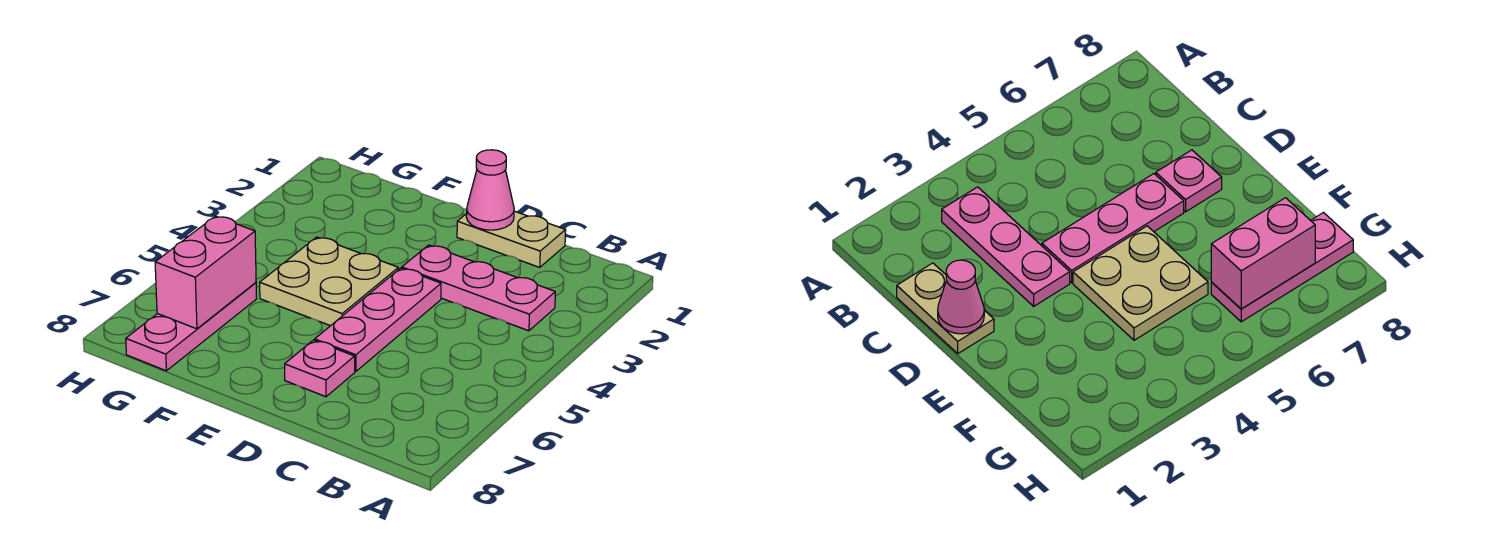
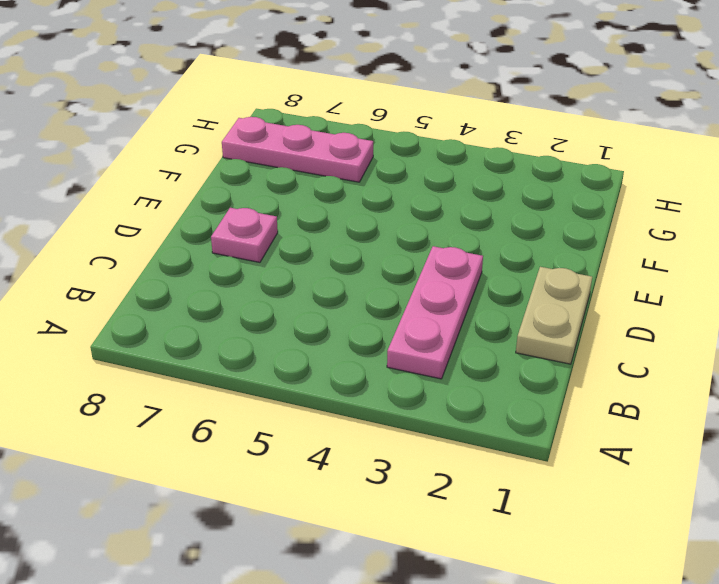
none -> pink 1x3 plate [315,268,441,371]
none -> tan 2x2 plate [260,237,398,326]

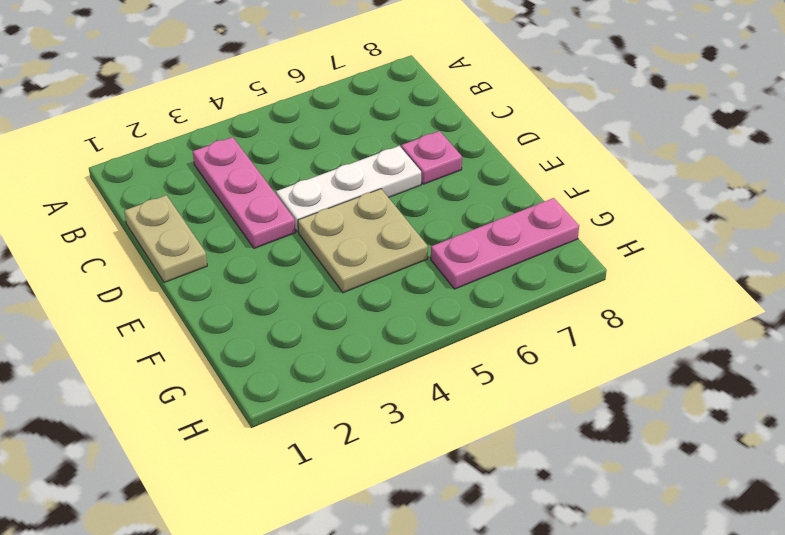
white 1x3 plate [276,146,421,232] -> pink 1x3 plate [315,268,441,371]
none -> pink 1x1 cone [466,150,514,230]
none -> pink 1x2 brick [155,216,256,329]

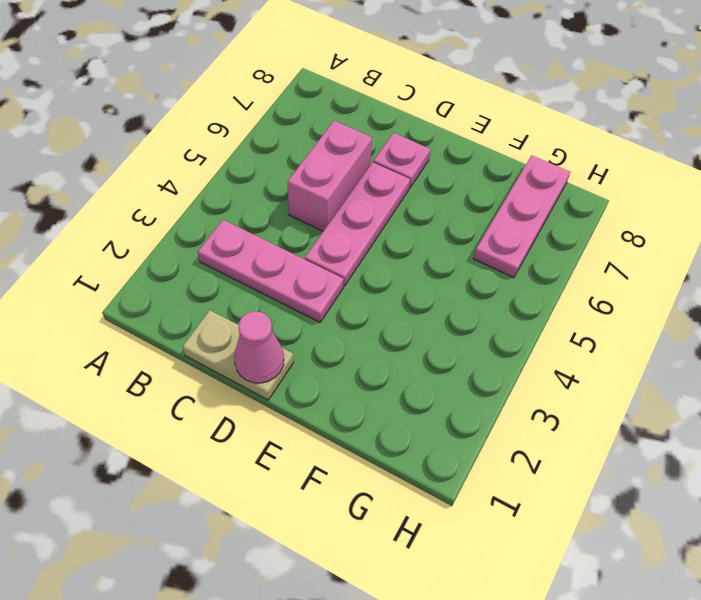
pink 1x2 brick [287,120,372,231] -> pink 1x2 brick moved to [155,216,256,329]
none -> tan 2x2 plate [260,237,398,326]

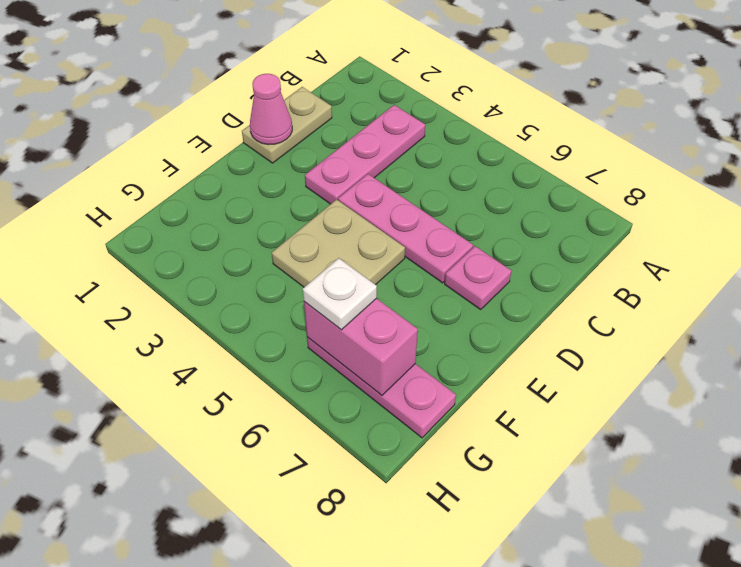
white 1x1 plate [303,258,377,330] -> none

